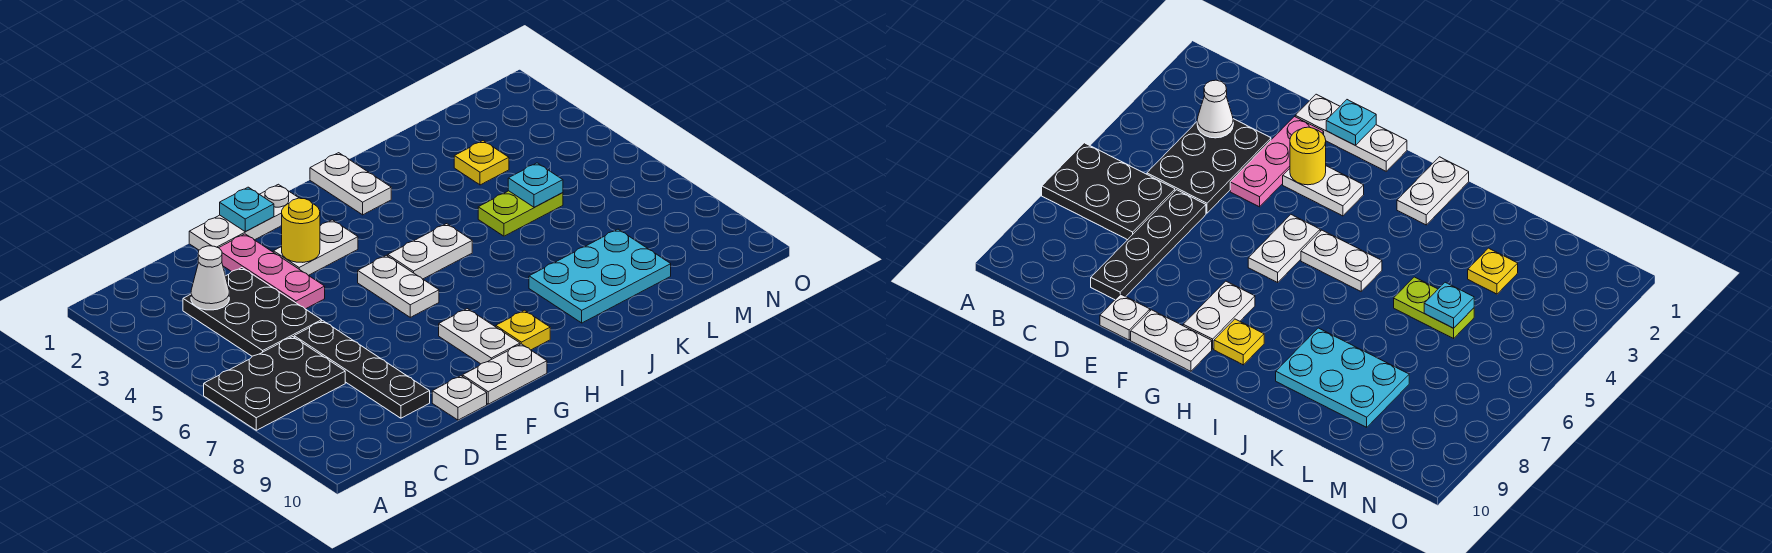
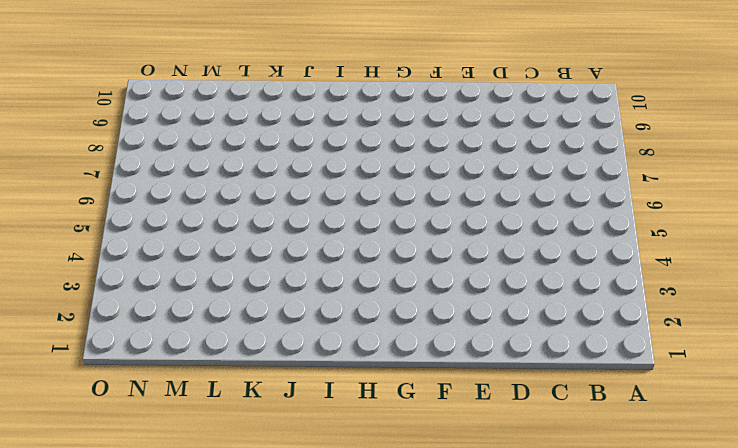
none -> black 2x3 plate [204,337,345,430]
none -> black 2x3 plate [183,268,322,356]
none -> black 1x4 plate [294,321,430,418]

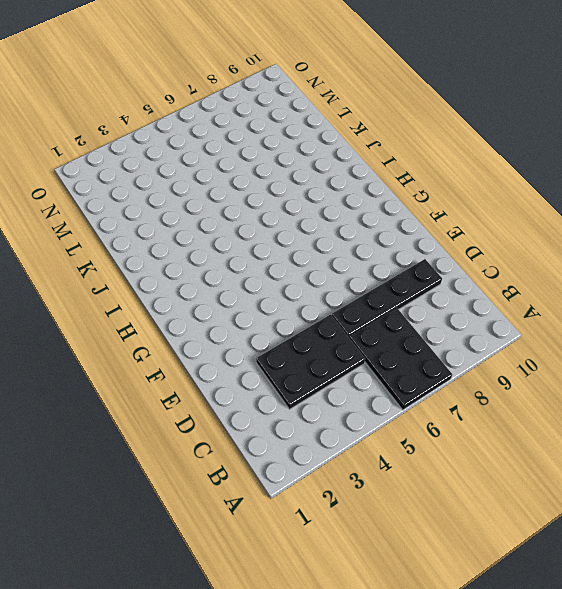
none -> white 1x3 plate [189,184,298,250]
none -> pink 1x3 plate [219,234,325,309]
none -> white 1x1 plate [432,376,487,420]

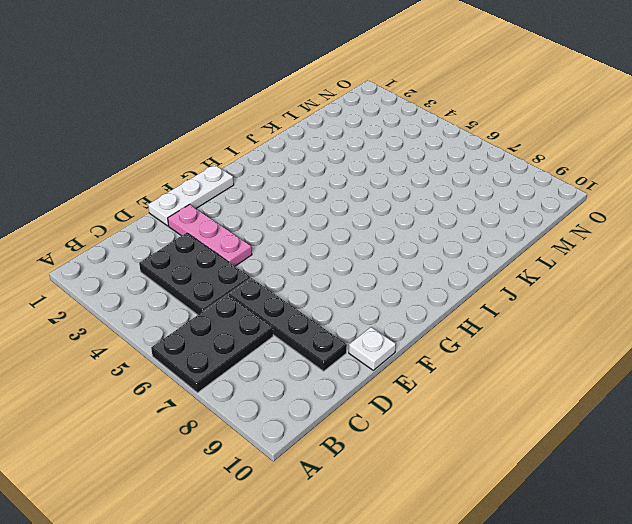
none -> white 1x2 plate [273,220,358,275]
none -> white 1x2 plate [462,344,547,404]
none -> white 1x2 plate [358,255,439,317]

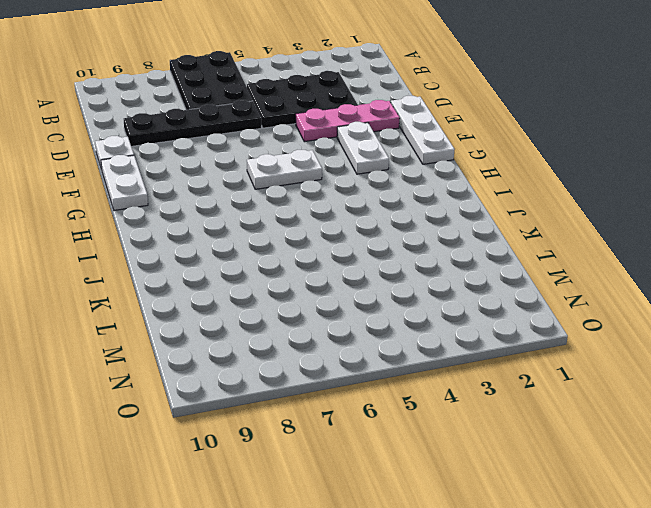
none -> white 1x2 plate [439,309,520,364]
none -> white 1x2 plate [388,224,472,279]
none -> yellow 1x1 plate [496,310,550,350]

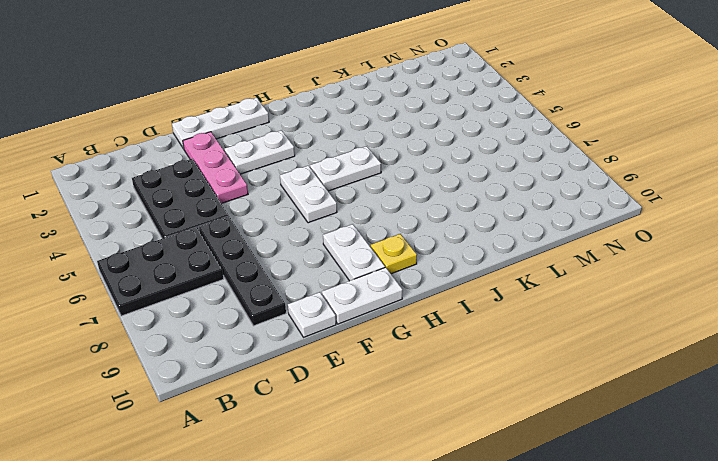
none -> white 1x2 plate [310,153,391,215]
none -> cyan 2x3 plate [529,229,671,323]
none -> lime 1x2 plate [478,191,563,236]

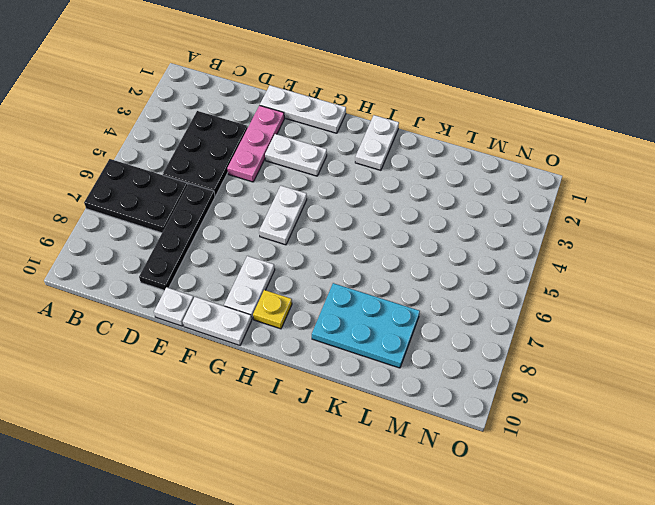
none -> white 1x2 plate [388,224,472,279]
none -> lime 1x2 plate [478,191,563,236]
none -> yellow 1x1 plate [454,141,509,185]

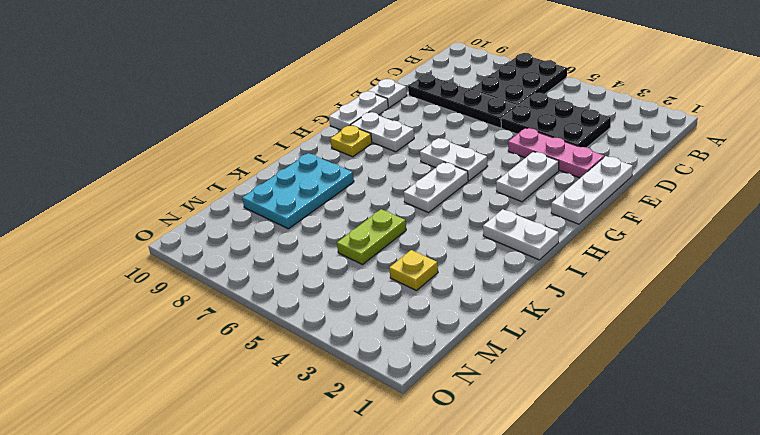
none -> white 1x1 cone [191,246,229,310]
none -> cyan 1x1 plate [220,187,274,231]
none -> yellow 1x1 round brick [282,198,320,262]

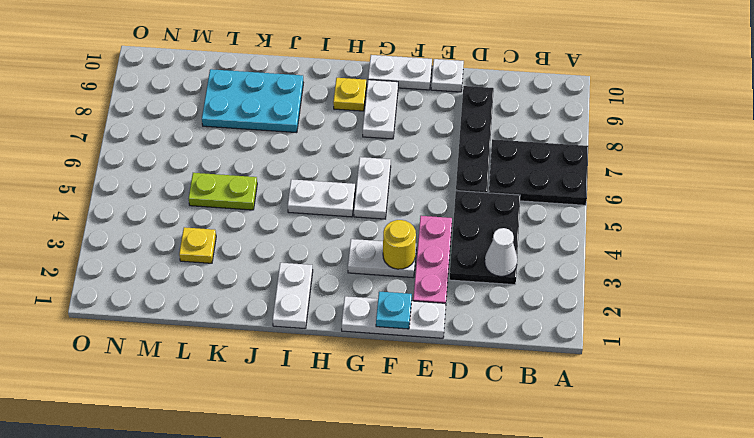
none -> cyan 1x1 plate [508,163,563,207]

